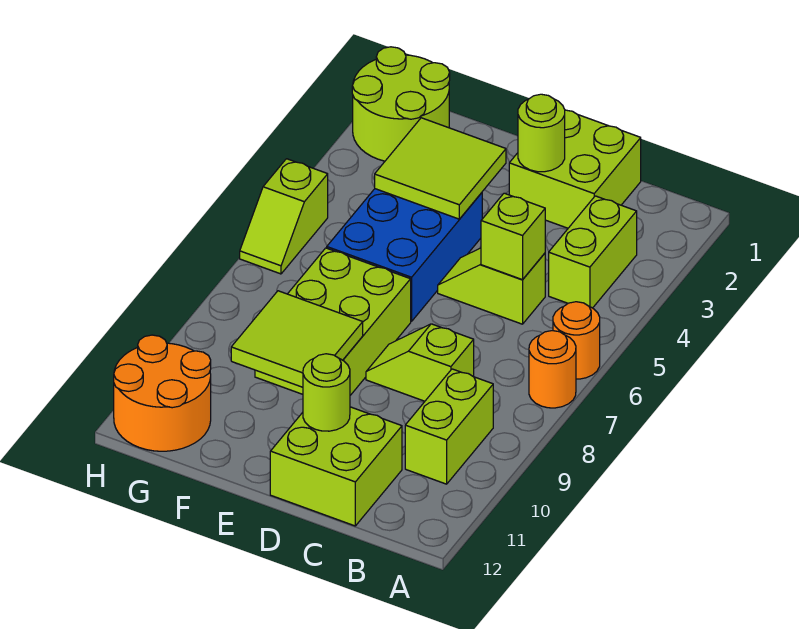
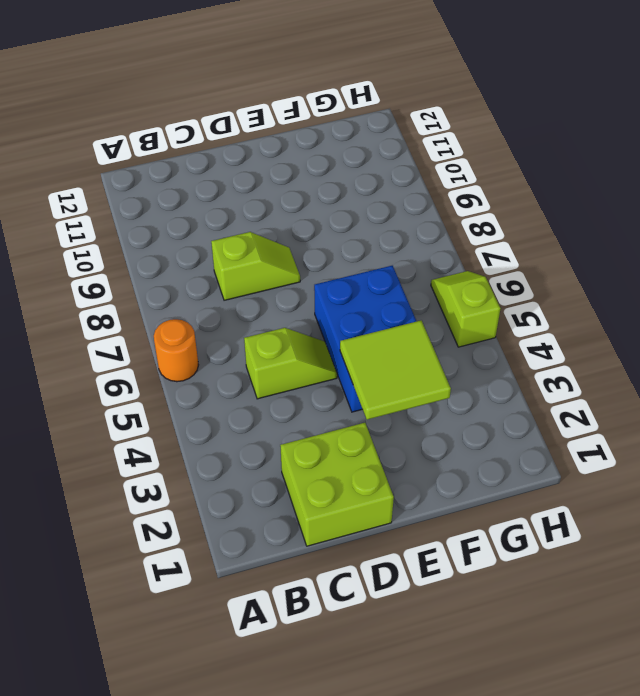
none -> orange 1x1 round brick [529,331,576,408]
none -> lime 1x2 brick [549,196,637,308]
none -> lime 1x2 brick [405,369,493,484]

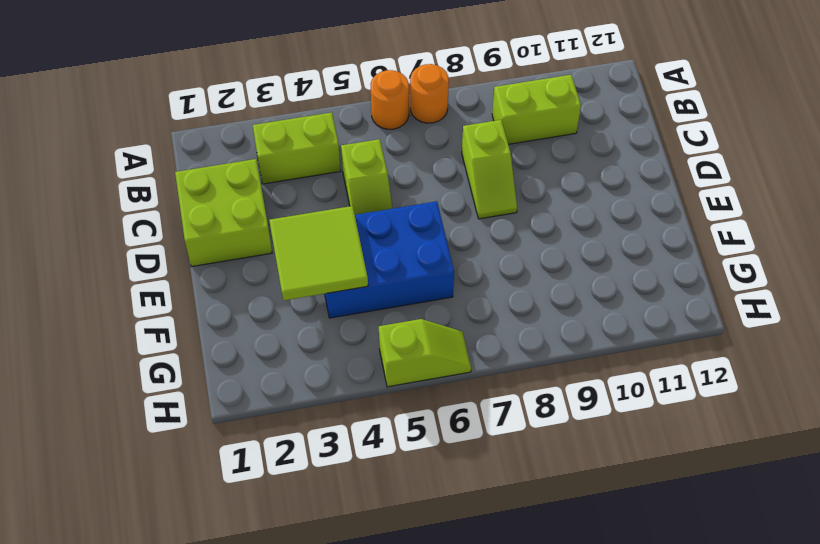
none -> lime 2x2 brick [270,407,402,526]
none -> lime 2x3 brick [255,248,411,395]
none -> lime 2x2 round brick [352,47,450,161]

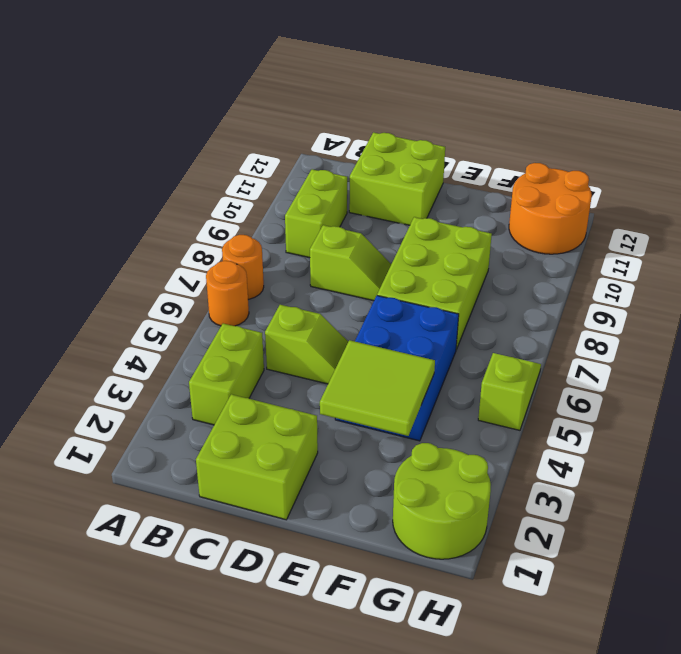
none -> lime 1x1 brick [481,193,545,280]
none -> lime 1x1 round brick [518,94,565,172]
none -> lime 1x1 round brick [303,354,350,431]

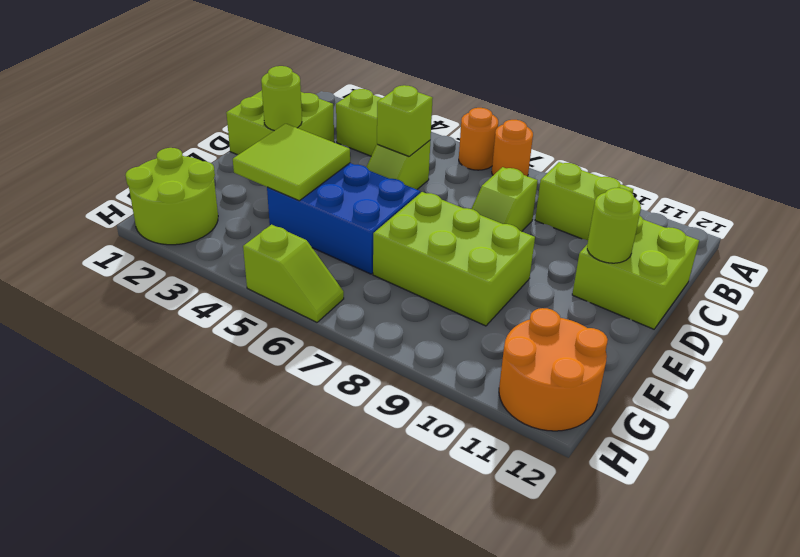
none -> lime 2x2 tile [231,291,363,387]

